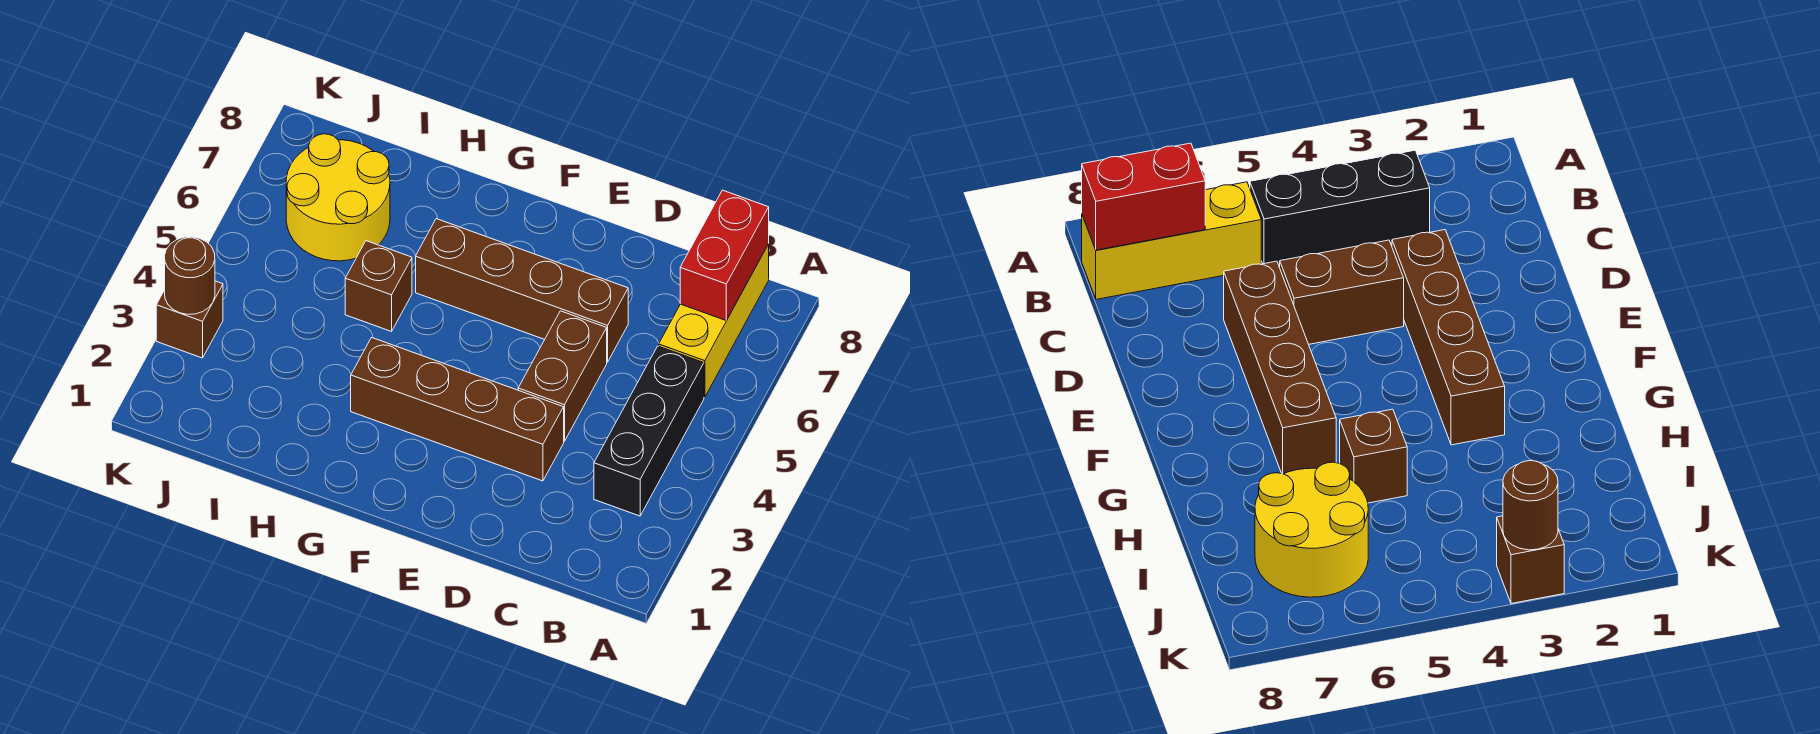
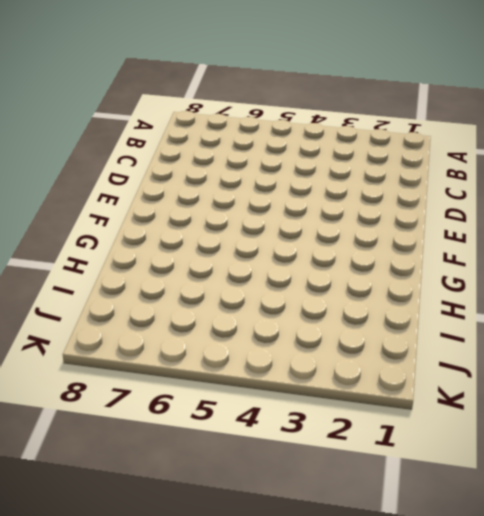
none -> black 1x3 brick [594,346,704,516]
none -> yellow 1x3 brick [659,244,769,397]

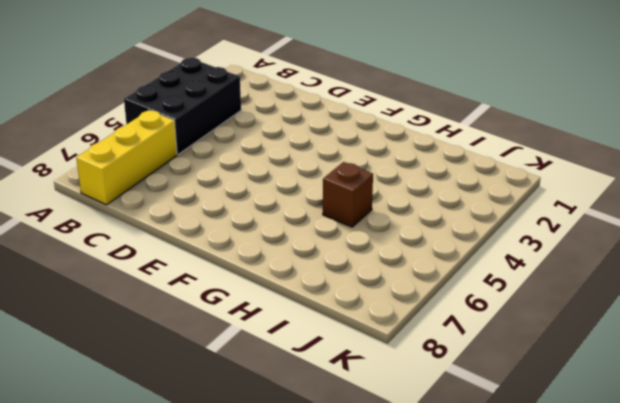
black 2x3 brick [124,57,241,154] -> black 1x3 brick [594,346,704,516]
none -> brown 1x4 brick [351,338,564,481]
none -> brown 1x2 brick [518,311,607,441]

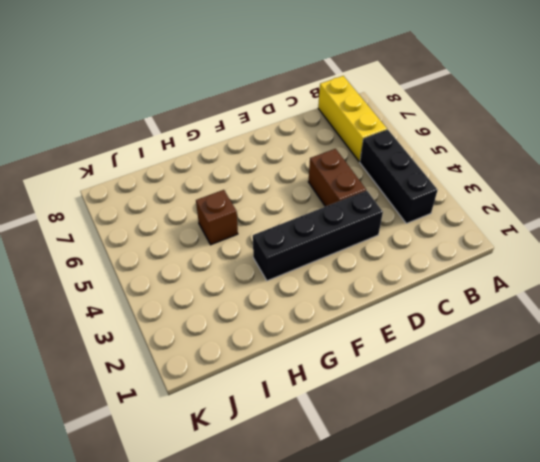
black 1x4 brick [253,191,383,281] -> brown 1x4 brick [351,338,564,481]
none -> brown 1x4 brick [416,219,628,362]
none -> yellow 2x2 round brick [286,134,390,261]

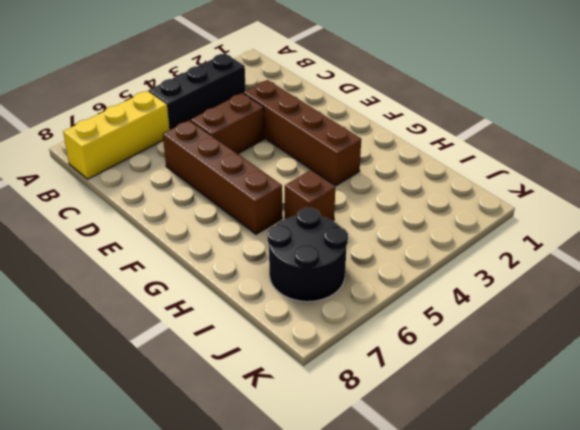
black 2x2 round brick [268,208,348,302] -> yellow 2x2 round brick [286,134,390,261]
none -> brown 1x1 brick [156,281,223,358]
none -> red 1x2 brick [680,190,769,320]

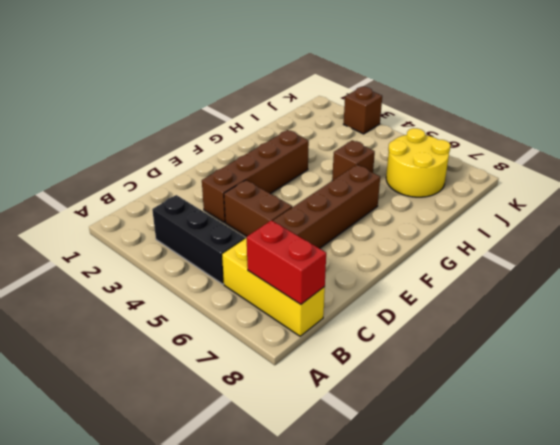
none -> brown 1x1 round brick [165,237,215,314]

